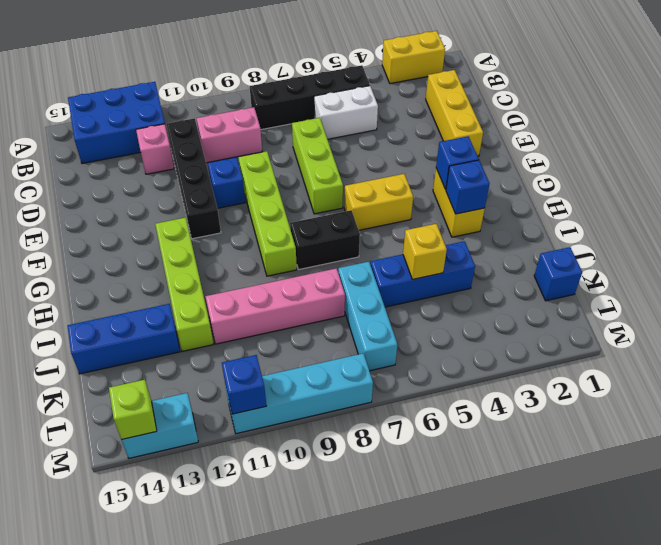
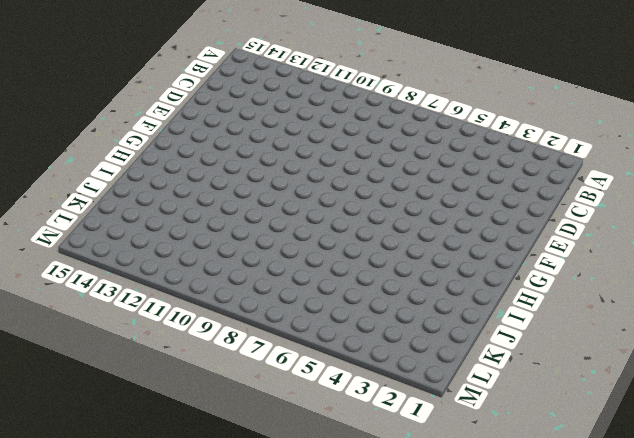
none -> yellow 1x2 brick [382,31,445,84]
none -> blue 2x3 brick [68,82,165,164]
none -> black 1x4 brick [250,65,370,130]

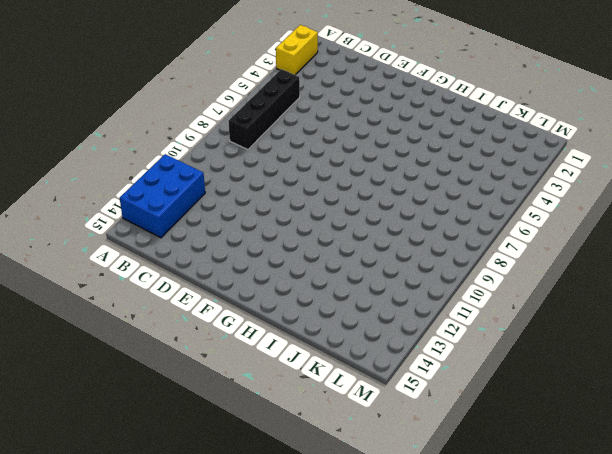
none -> yellow 1x3 brick [426,70,483,156]
none -> white 1x2 brick [314,86,378,139]
none -> pink 1x2 brick [196,107,262,163]

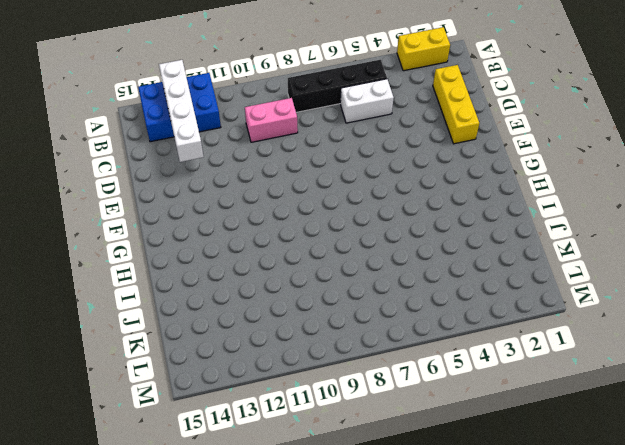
white 1x4 brick [159,60,204,162] -> none
none -> black 1x4 brick [166,118,221,239]
none -> pink 1x1 brick [136,124,174,174]
none -> lime 1x3 brick [292,118,343,214]

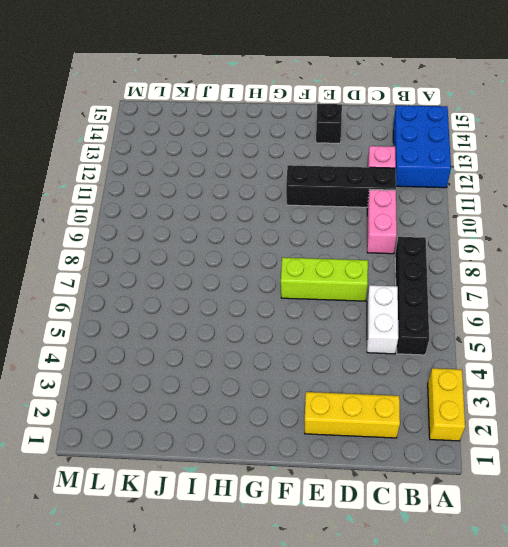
black 1x1 brick [316,104,342,143] -> none
none -> lime 1x4 brick [238,151,297,276]
none -> blue 1x1 brick [208,157,245,208]
none -> yellow 1x2 brick [433,168,485,237]

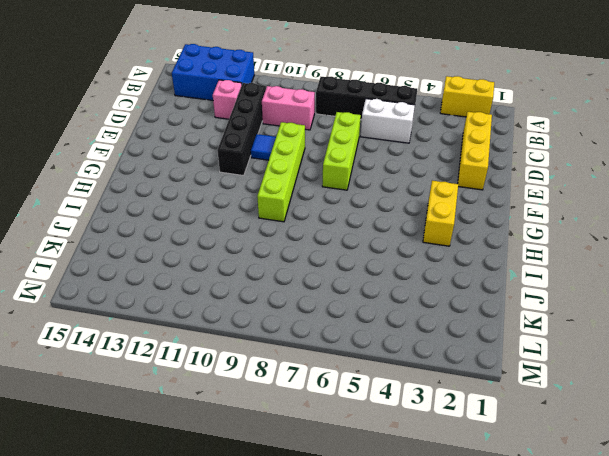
blue 1x1 tile [251,134,276,160] -> blue 1x1 brick [208,157,245,208]
none -> yellow 1x2 brick [344,174,413,230]
none -> lime 1x4 brick [155,217,213,351]
none -> black 1x2 brick [290,210,360,270]

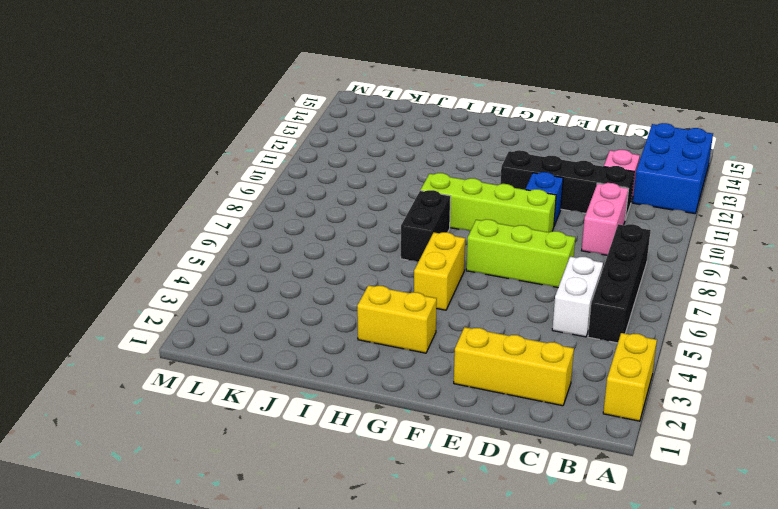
none -> lime 1x4 brick [155,217,213,351]
none -> blue 1x3 brick [371,241,475,307]
none -> cyan 1x3 brick [338,262,397,371]

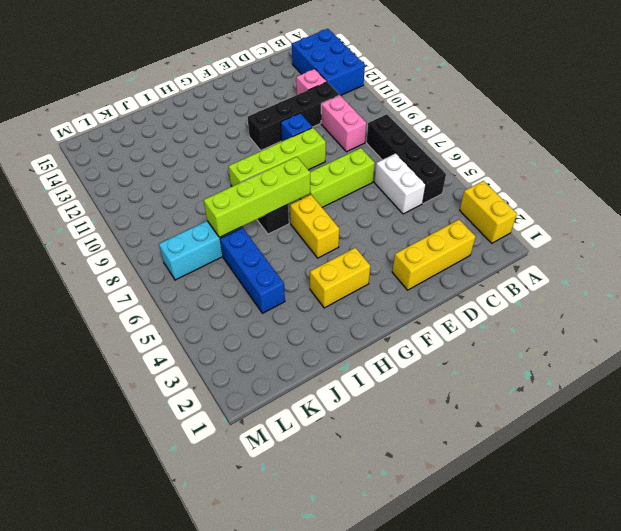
lime 1x4 brick [204,157,310,237] -> lime 1x4 brick moved to [155,217,213,351]
none -> pink 1x4 brick [205,268,345,344]
none -> blue 1x3 brick [68,304,180,374]
none -> blue 1x1 brick [534,247,582,301]

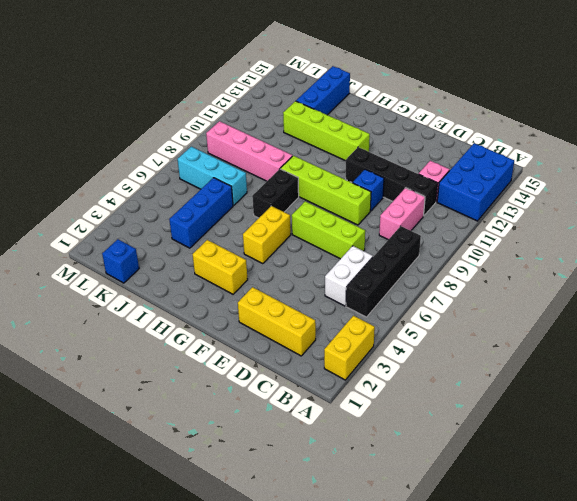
pink 1x4 brick [206,121,292,181] -> pink 1x4 brick turned to [205,268,345,344]
none -> cyan 1x4 brick [226,353,373,434]
none -> cyan 1x2 brick [122,393,198,458]
none -> blue 1x1 brick [436,136,479,190]

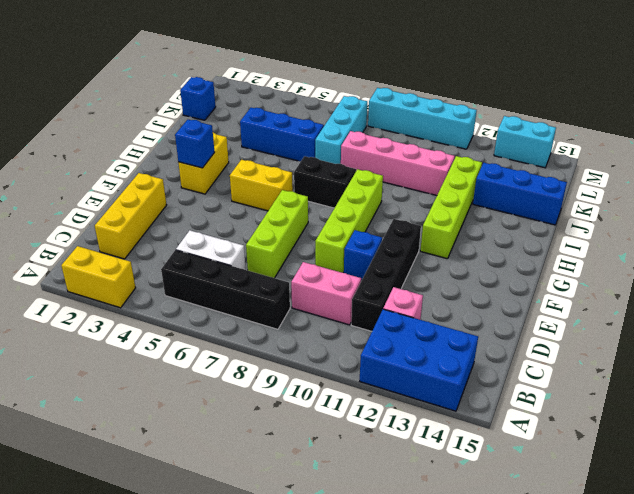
none -> blue 1x1 brick [446,160,490,214]
none -> yellow 1x1 brick [403,224,447,279]
none -> blue 1x1 brick [222,355,266,414]

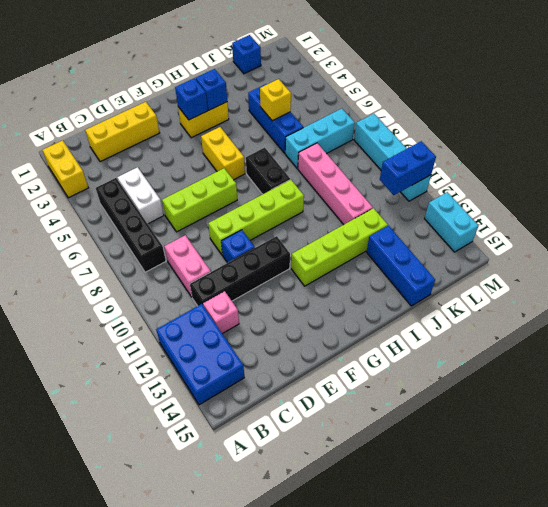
blue 1x2 brick [380,141,436,195] -> blue 1x1 brick [222,355,266,414]
none -> lime 1x1 brick [109,380,157,440]

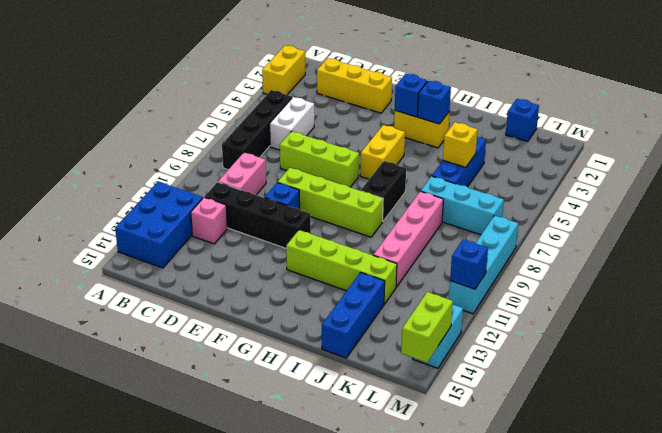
lime 1x2 brick [401,292,453,363] -> lime 1x1 brick [109,380,157,440]

